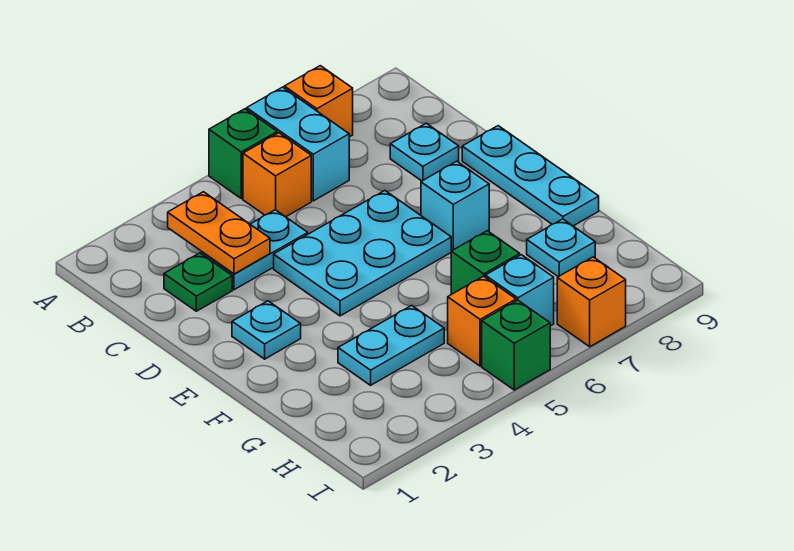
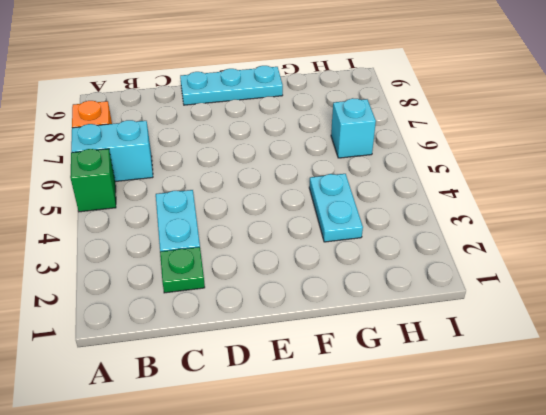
none -> orange 1x1 brick [243,133,311,217]
none -> cyan 1x1 plate [390,123,459,181]
none -> cyan 2x3 plate [274,191,451,316]

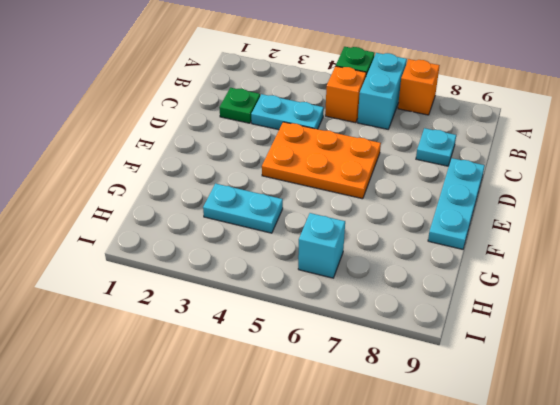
orange 2x3 plate [262,122,381,199] -> cyan 2x3 plate [274,191,451,316]
none -> cyan 1x1 plate [232,301,301,359]
none -> cyan 1x1 brick [421,161,489,251]
none -> green 1x1 brick [451,231,520,294]

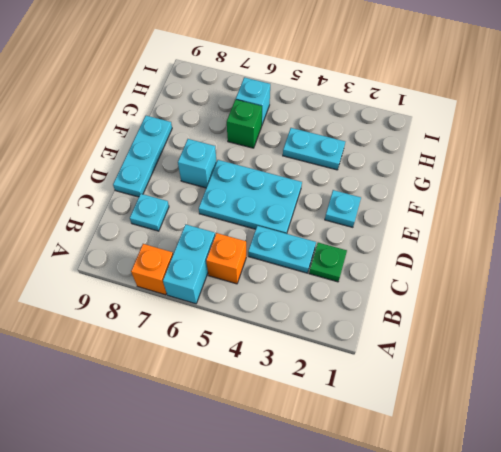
none -> green 1x1 brick [209,109,277,199]
none -> cyan 1x1 plate [527,219,595,277]
none -> orange 1x1 brick [448,276,516,366]

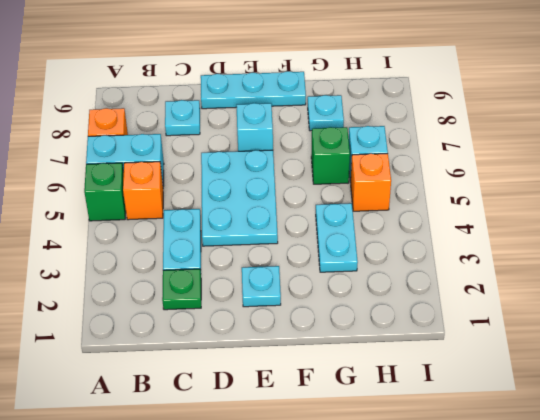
none -> green 1x1 brick [482,300,550,390]
none -> orange 1x1 brick [557,257,626,347]
none -> orange 1x2 plate [168,192,270,274]

